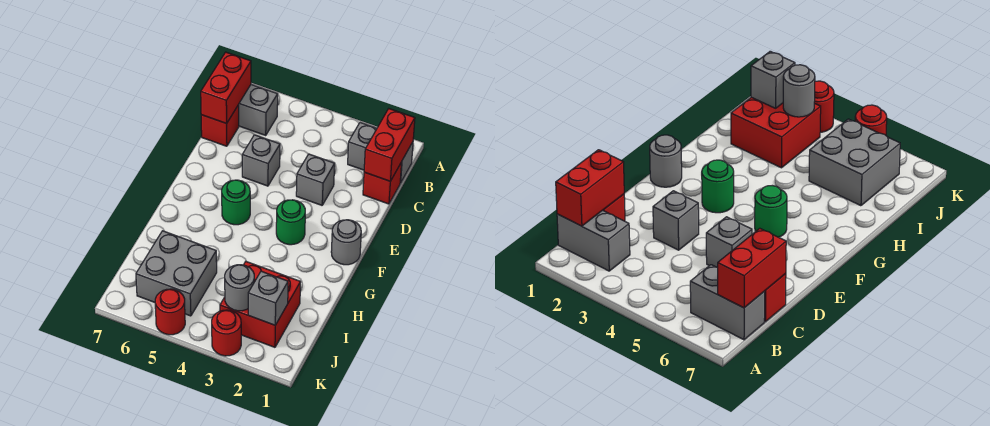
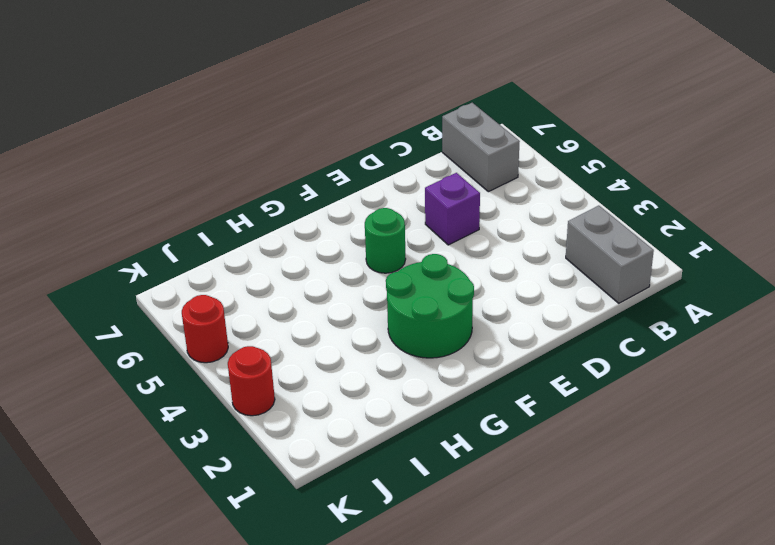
purple 1x1 brick [425,173,480,245] -> grey 1x1 brick [242,135,280,186]
green 2x2 round brick [386,254,474,358] -> green 1x1 round brick [276,200,305,245]
none -> red 1x1 brick [363,162,402,204]
none -> red 1x1 brick [201,105,239,146]
none -> grey 1x1 brick [296,154,335,205]

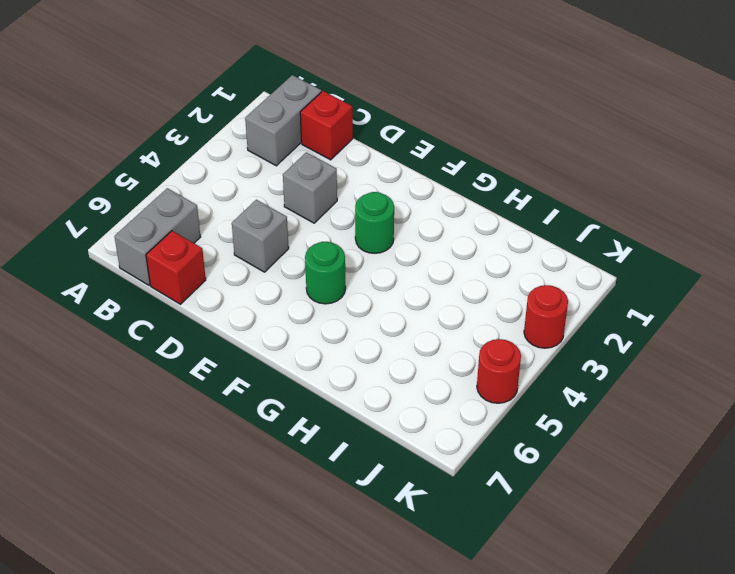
none -> grey 1x1 round brick [331,220,361,265]
none -> red 2x2 brick [220,261,301,347]
none -> grey 2x2 brick [136,231,217,316]

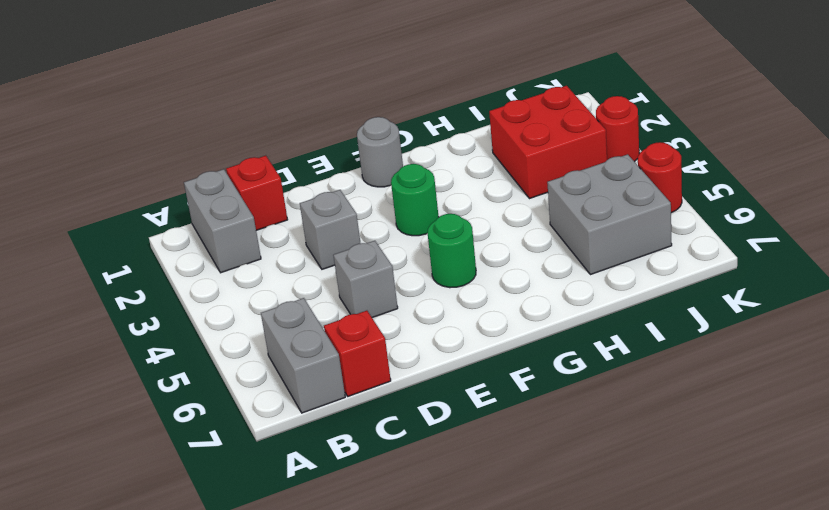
none -> red 1x2 brick [364,109,415,181]
none -> red 1x2 brick [201,52,251,124]
none -> grey 1x1 brick [248,271,288,325]

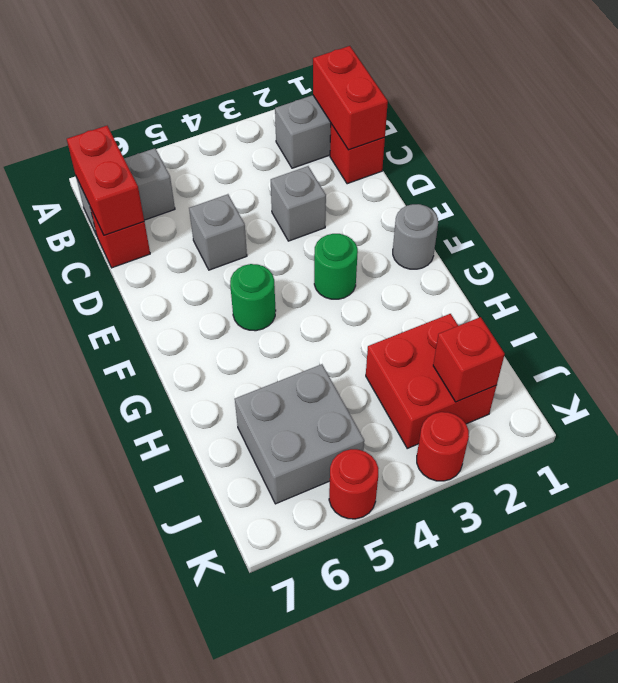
red 1x1 brick [433,317,505,402] -> grey 1x1 brick [248,271,288,325]
none -> grey 1x1 round brick [225,265,254,311]

